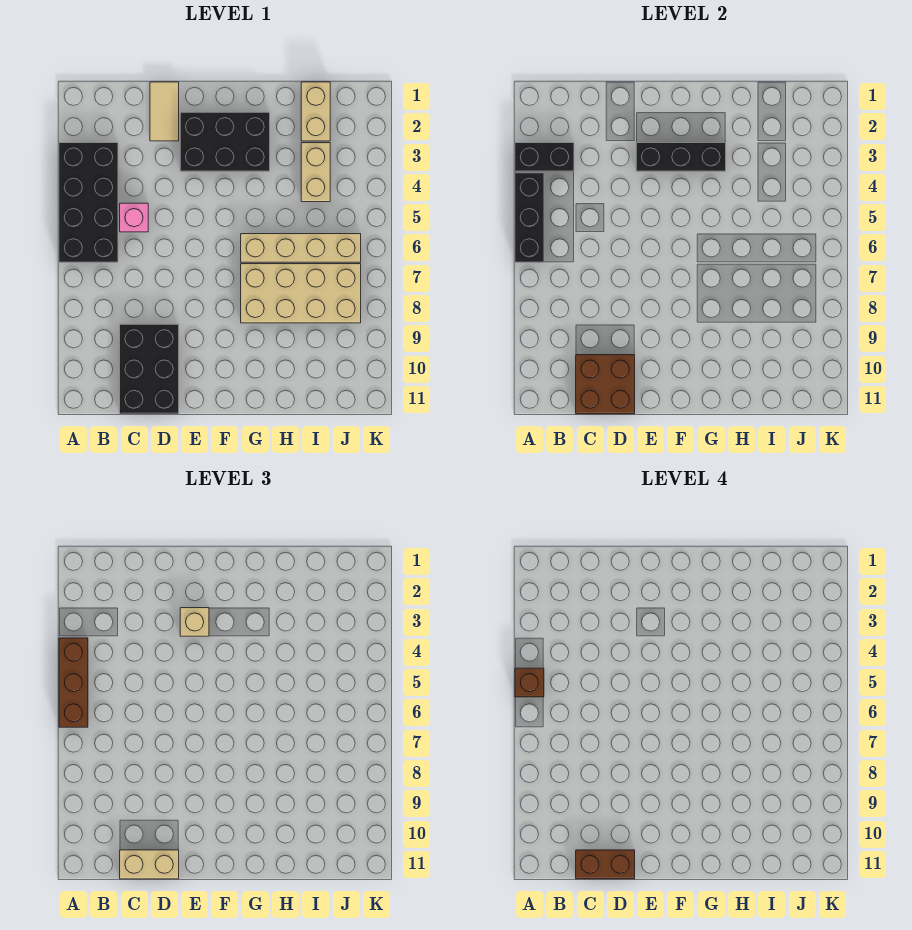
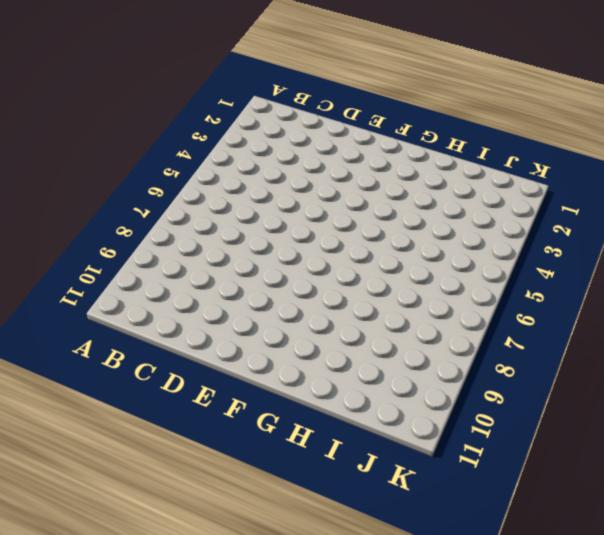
none -> black 2x4 brick [59,143,118,262]
none -> pink 1x1 brick [120,203,148,232]
none -> black 2x3 brick [120,324,179,414]

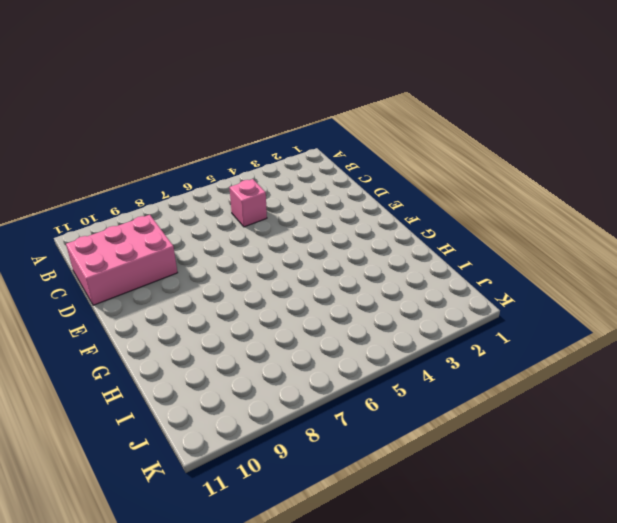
pink 2x3 brick [66,215,178,305] -> black 2x3 brick [120,324,179,414]
none -> black 2x4 brick [59,143,118,262]
none -> tan 1x2 tile [150,82,179,141]
none -> black 2x3 brick [180,112,270,171]

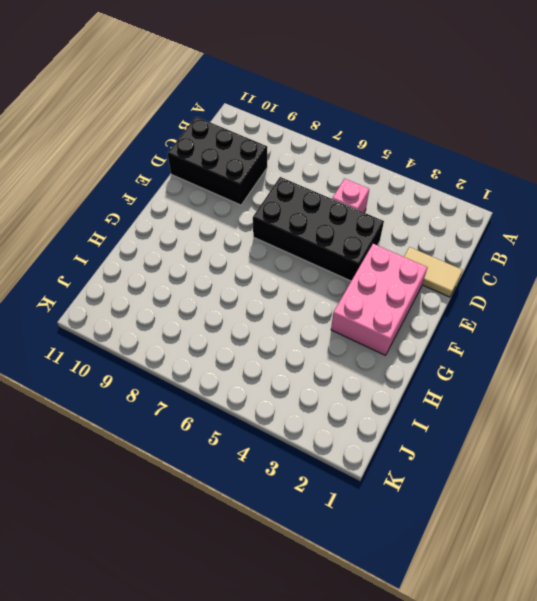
black 2x4 brick [253,177,384,281] -> black 2x4 brick moved to [59,143,118,262]
pink 2x3 brick [331,244,428,355] -> black 2x3 brick [180,112,270,171]
none -> tan 1x4 brick [241,234,361,262]
none -> tan 2x4 brick [241,264,361,323]
none -> tan 1x2 brick [301,82,330,141]

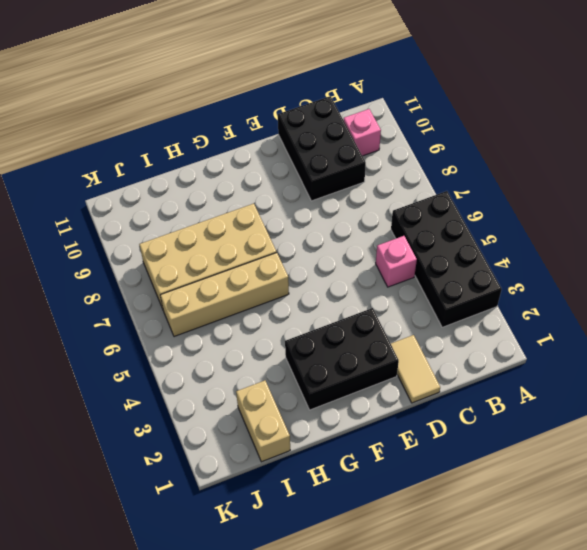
pink 1x1 brick [344,109,381,156] -> none
none -> tan 1x2 brick [301,143,330,202]
none -> black 1x2 brick [515,143,574,171]
none -> black 1x3 brick [515,173,544,262]

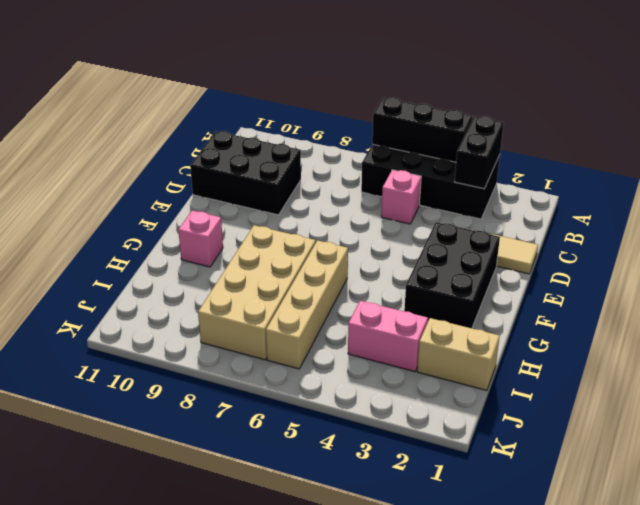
pink 1x1 brick [178,211,223,267] -> none
pink 1x2 brick [348,301,428,372] -> tan 1x2 brick [301,143,330,202]
none -> brown 2x2 brick [576,355,635,414]
none -> black 1x3 brick [636,143,726,171]
none -> brown 1x3 brick [59,638,88,727]

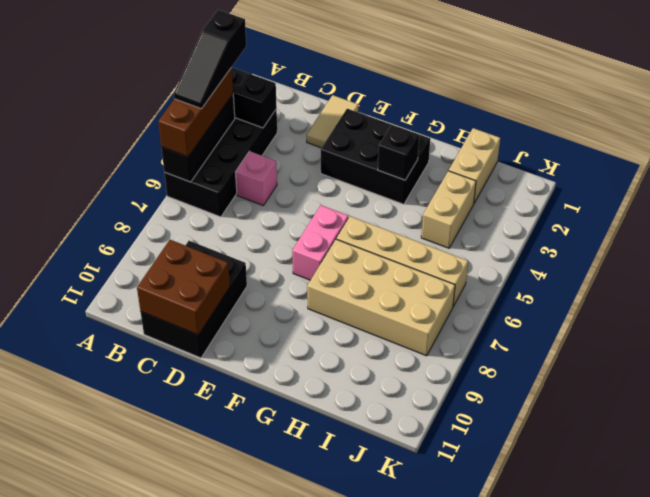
black 1x3 slope [174,10,246,109] -> brown 1x1 brick [515,668,544,697]
pink 1x2 brick [292,205,348,280] -> none
black 1x1 brick [378,125,419,180] -> black 1x3 brick [636,143,726,171]
none -> tan 1x2 brick [120,850,179,879]
none -> tan 1x1 brick [180,608,209,636]
none -> brown 1x2 brick [576,850,635,879]

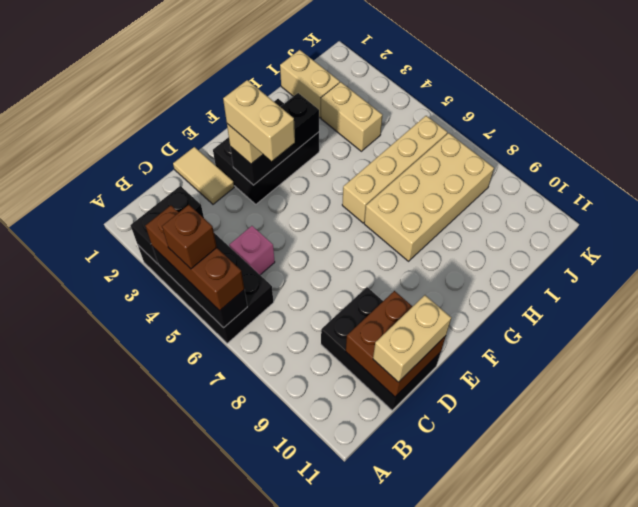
tan 1x2 brick [223,80,295,161] -> none
none -> brown 1x2 brick [576,850,635,879]

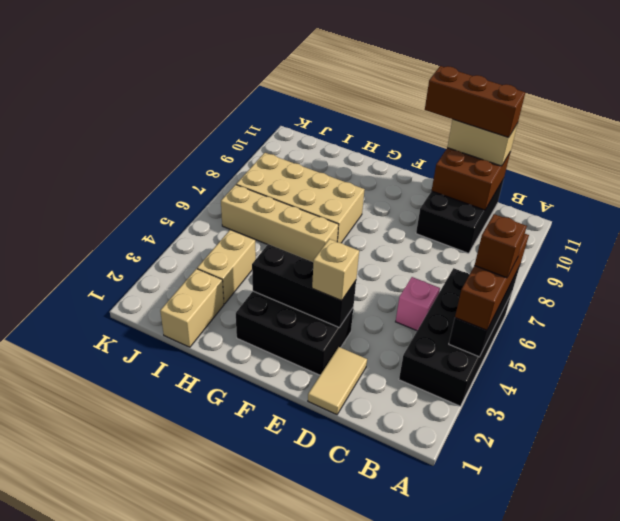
brown 1x3 brick [425,66,525,138] -> brown 1x2 brick [576,850,635,879]
none -> black 1x2 brick [515,143,574,171]

